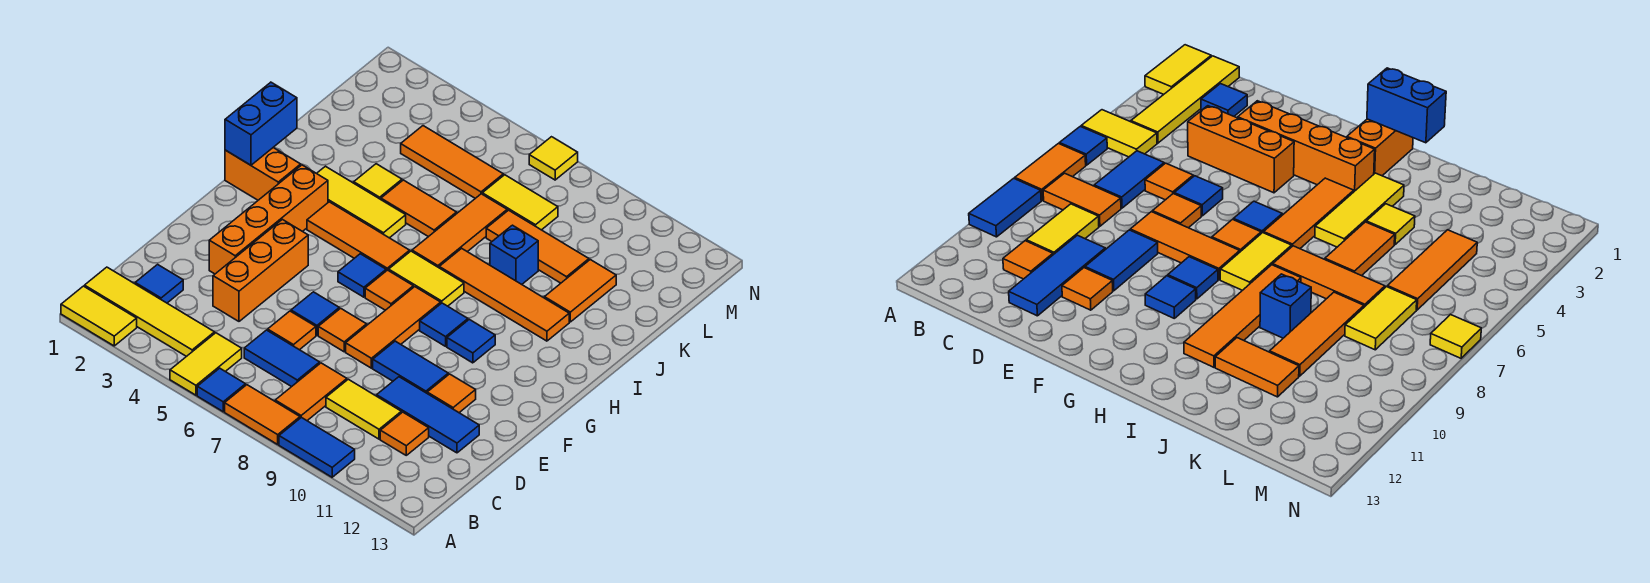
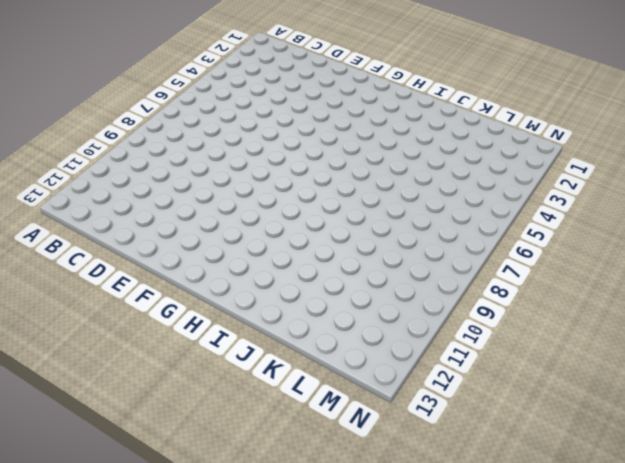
none -> yellow 1x2 tile [61,286,137,346]
none -> yellow 1x2 tile [170,333,242,395]
none -> blue 1x1 tile [197,368,246,412]
none -> orange 1x2 tile [225,385,300,444]

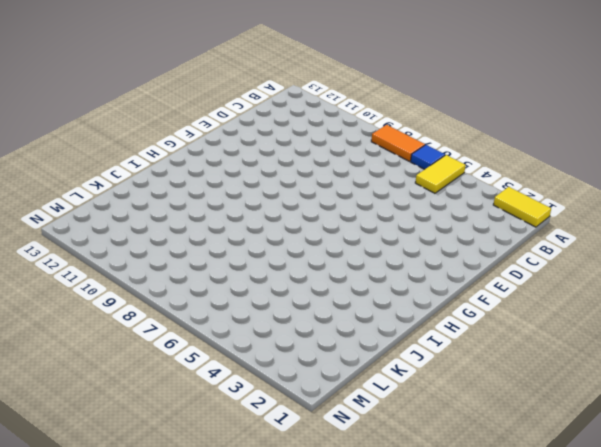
none -> blue 1x2 tile [279,417,355,477]
none -> yellow 1x4 tile [85,267,215,357]
none -> orange 1x2 tile [275,363,347,420]
none -> blue 1x1 tile [135,264,183,303]

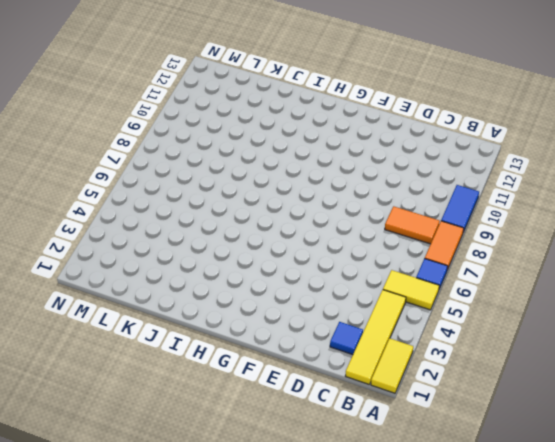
none -> blue 1x2 tile [244,330,320,387]
none -> yellow 1x2 tile [326,379,401,439]
none -> orange 1x1 tile [380,412,429,455]
none -> orange 1x3 brick [213,220,308,321]

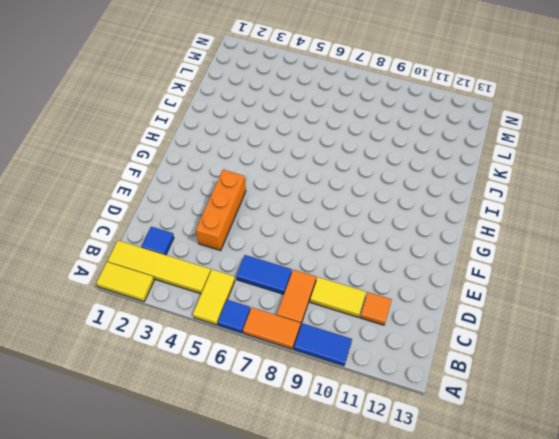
none -> orange 1x1 tile [268,311,316,350]
none -> blue 1x3 tile [377,377,479,453]
none -> orange 1x4 brick [209,165,328,274]
none -> blue 1x1 tile [291,292,339,335]

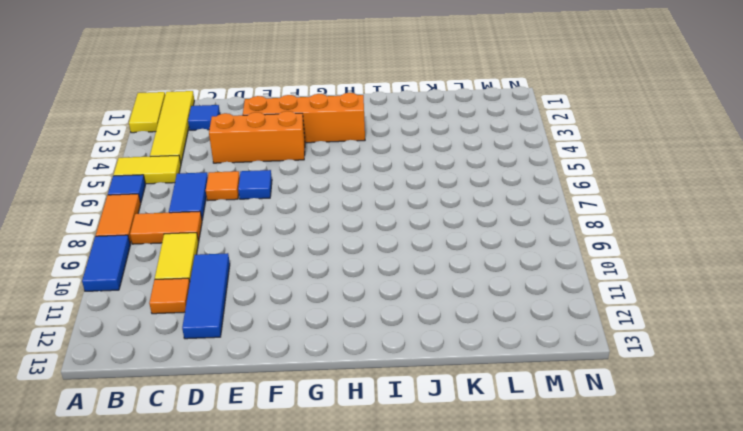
none -> orange 1x1 tile [318,308,367,352]
none -> orange 1x3 tile [346,287,441,368]
none -> blue 1x2 tile [373,341,448,393]
none -> orange 1x1 tile [427,374,476,413]

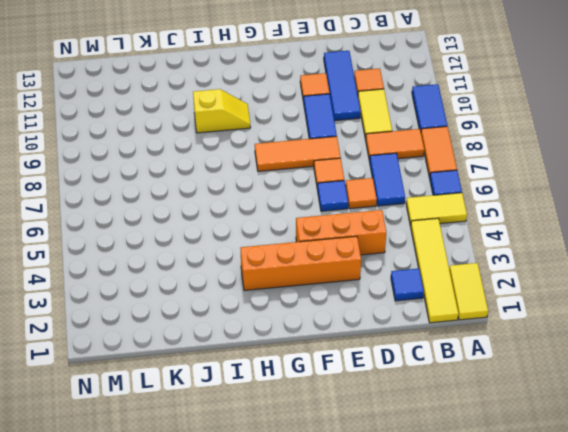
yellow 1x2 slope [193,89,250,133] -> orange 1x4 tile [439,248,569,341]
none -> blue 1x1 tile [338,254,386,297]
none -> orange 1x1 tile [365,270,413,310]
none -> blue 1x1 tile [420,303,468,346]
none -> blue 1x1 tile [447,319,495,363]

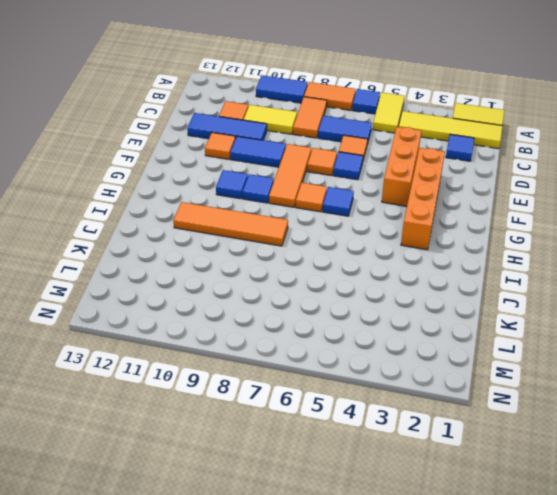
none -> orange 1x2 brick [225,148,301,200]
none -> orange 1x3 tile [307,202,410,271]
none -> yellow 1x2 tile [389,251,464,306]
none -> yellow 1x3 tile [317,166,406,238]

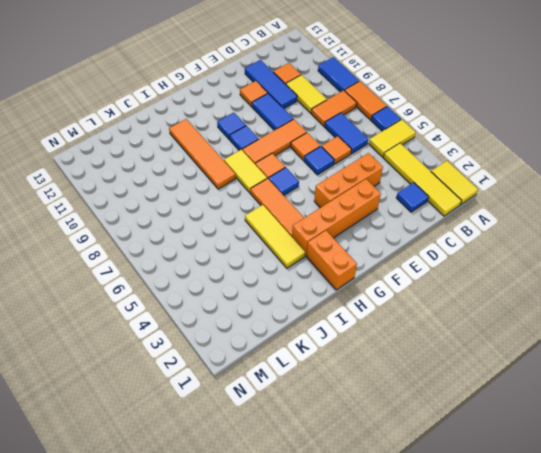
none -> orange 1x3 tile [412,194,507,268]
none -> yellow 1x1 tile [354,164,402,199]
none -> orange 1x2 tile [381,180,457,237]
none -> blue 1x1 brick [490,225,538,284]

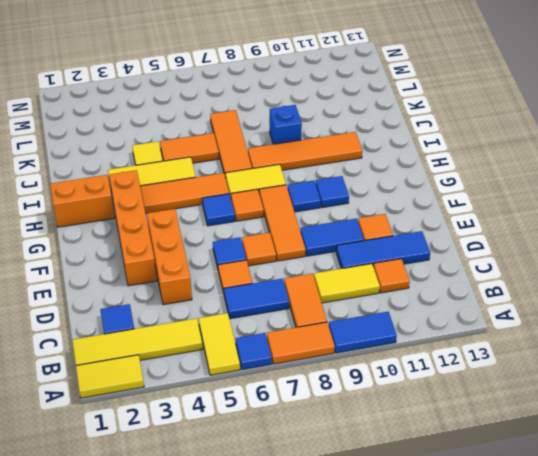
none -> orange 1x2 tile [544,260,616,322]
none -> orange 1x3 tile [486,210,589,283]
none -> orange 1x3 tile [401,126,503,198]
none -> yellow 1x2 tile [482,175,558,230]

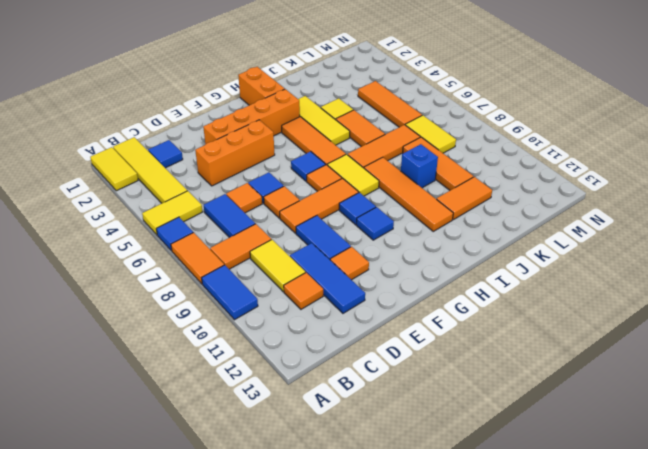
none -> yellow 1x1 tile [529,137,578,180]
none -> blue 1x2 brick [225,82,297,165]

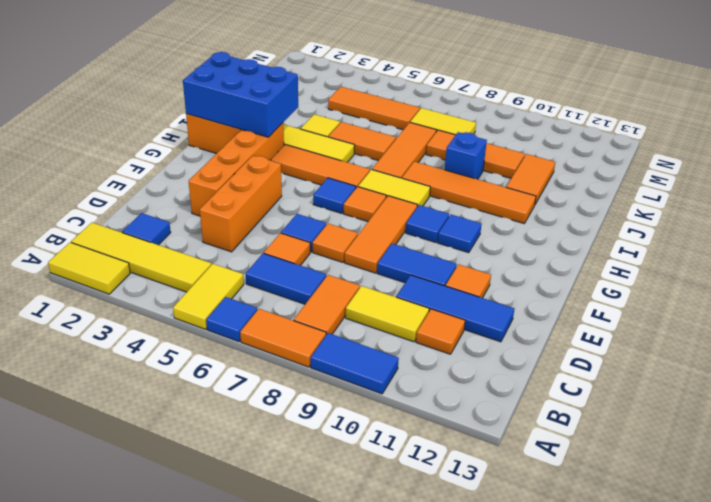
blue 2x3 brick [183,52,298,137] -> blue 1x2 brick [225,82,297,165]
none -> yellow 1x1 tile [529,137,578,180]

